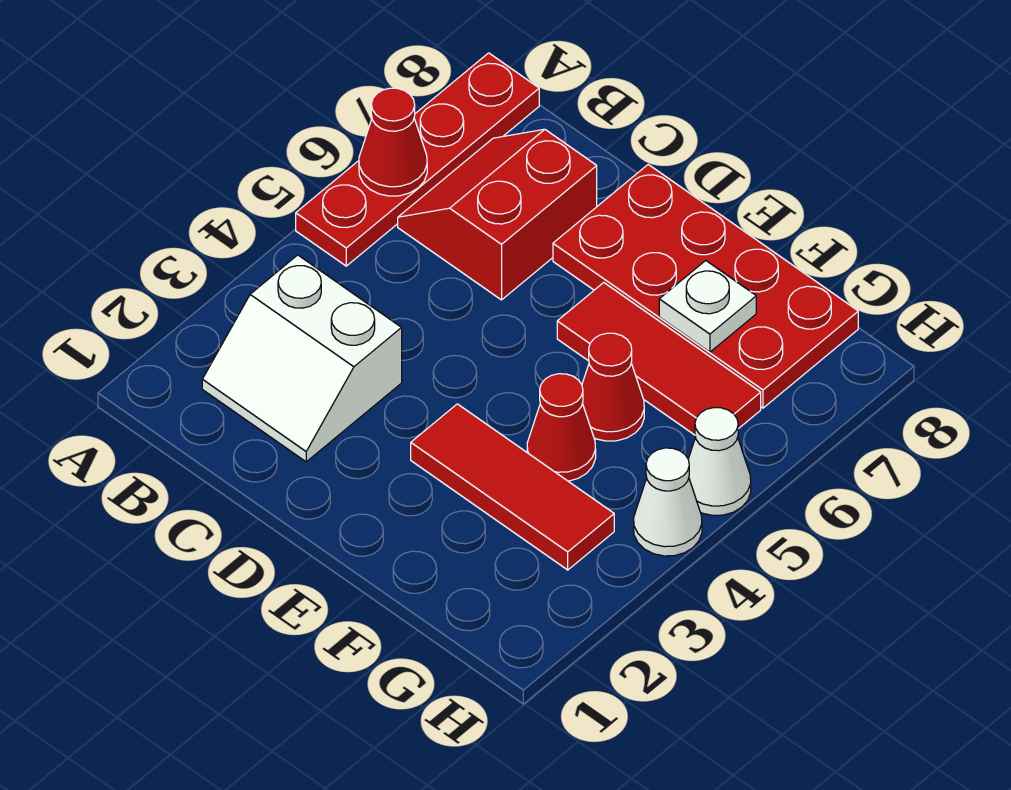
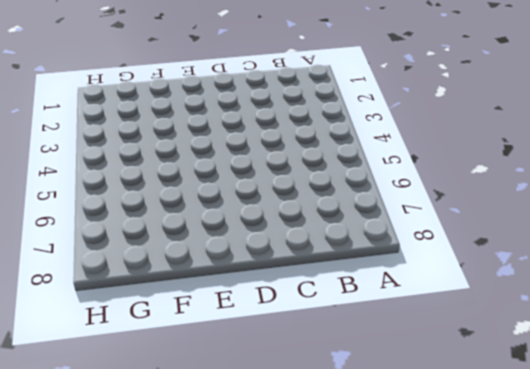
none -> red 1x4 plate [296,53,539,266]
none -> white 2x2 slope [202,255,402,462]
none -> red 2x2 slope [398,129,597,300]

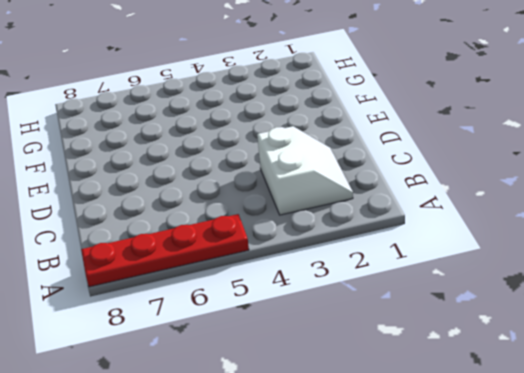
none -> red 2x2 slope [398,129,597,300]
none -> red 2x4 plate [553,164,858,408]
none -> red 1x3 tile [411,404,614,570]

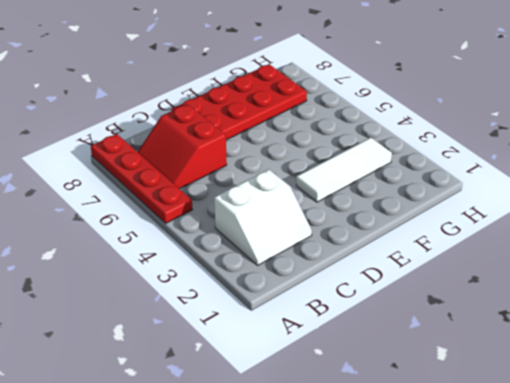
white 1x3 tile [296,137,392,202] -> red 1x3 tile [411,404,614,570]
none -> red 1x3 tile [557,283,761,435]
none -> red 1x1 cone [527,374,596,481]
none -> red 1x1 cone [582,333,644,441]

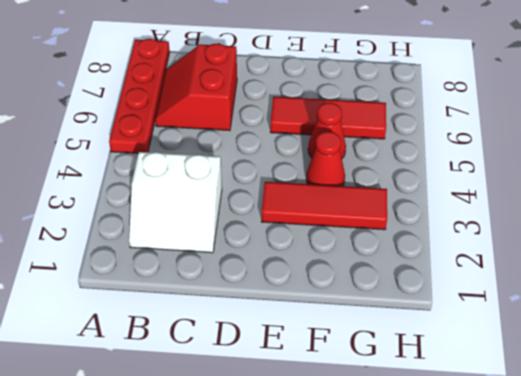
none -> red 2x4 plate [553,164,858,408]
none -> white 1x1 cone [634,448,702,556]
none -> white 1x1 cone [688,408,751,515]

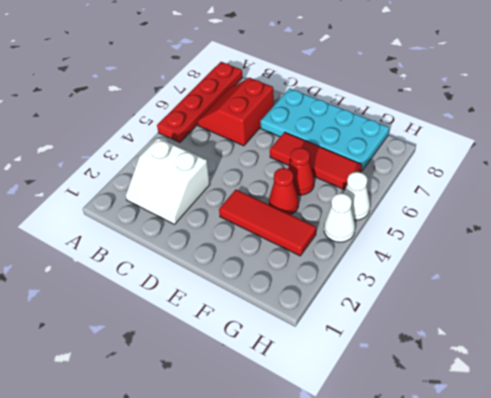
cyan 2x4 plate [260,88,389,171] -> red 2x4 plate [553,164,858,408]
none -> red 1x1 cone [359,88,427,196]
none -> white 1x1 plate [659,261,756,352]

